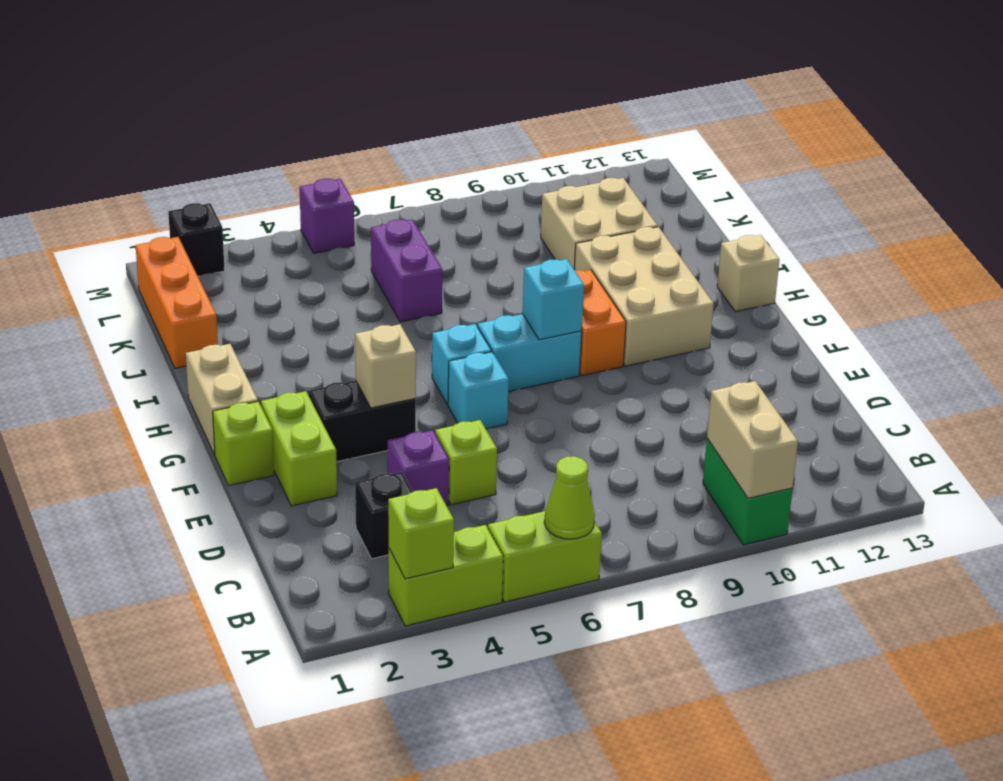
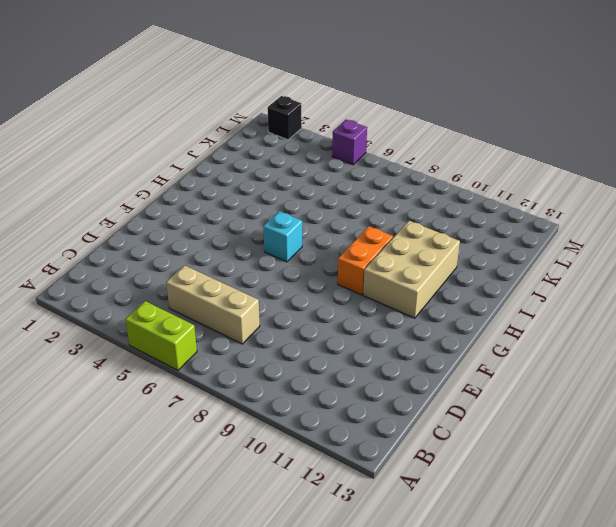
tan 1x3 brick [166,265,260,344] -> none
none -> lime 1x2 brick [389,525,503,626]
none -> green 1x2 brick [703,439,792,545]
none -> black 1x1 brick [355,472,412,559]

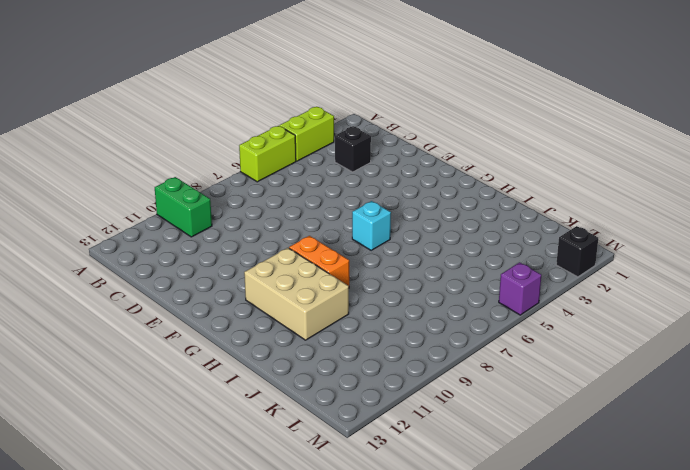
none -> purple 1x1 brick [388,430,449,506]
none -> lime 1x1 brick [435,420,497,505]
none -> lime 1x2 brick [261,391,337,506]

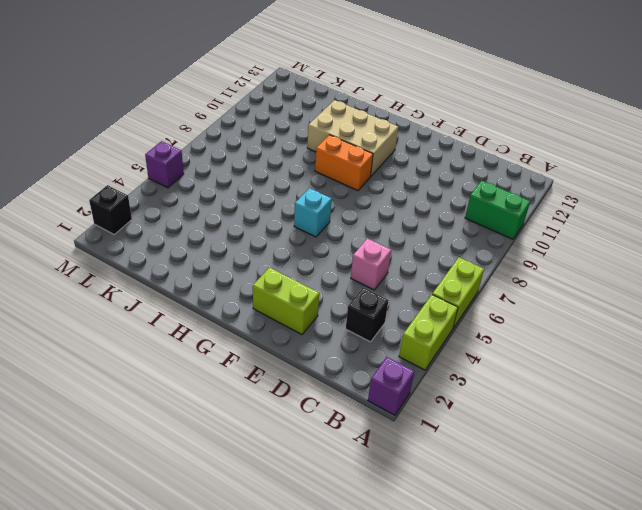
purple 1x1 brick [368,357,414,415] -> purple 1x1 brick moved to [388,430,449,506]
pink 1x1 brick [351,238,391,290] -> lime 1x1 brick [435,420,497,505]
none -> lime 1x1 brick [213,401,274,486]
none -> black 1x2 brick [309,381,416,462]
none -> cyan 1x1 brick [448,352,509,429]

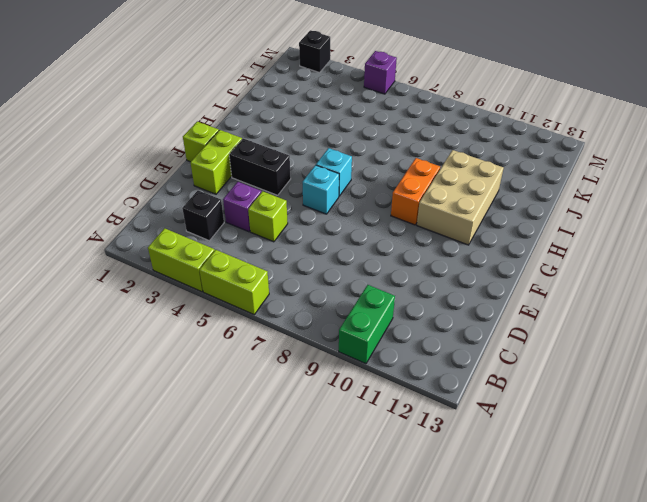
none -> tan 1x2 brick [186,344,258,455]
none -> cyan 1x2 brick [478,314,582,392]
none -> tan 1x1 brick [717,235,780,312]

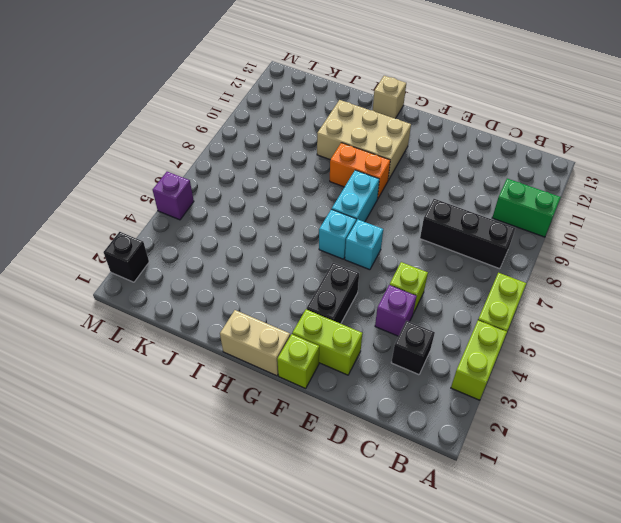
black 1x3 brick [420,199,515,269] -> none
none -> orange 1x3 brick [136,237,218,368]
none -> purple 1x2 brick [371,219,442,322]
none -> tan 2x2 brick [541,178,658,270]

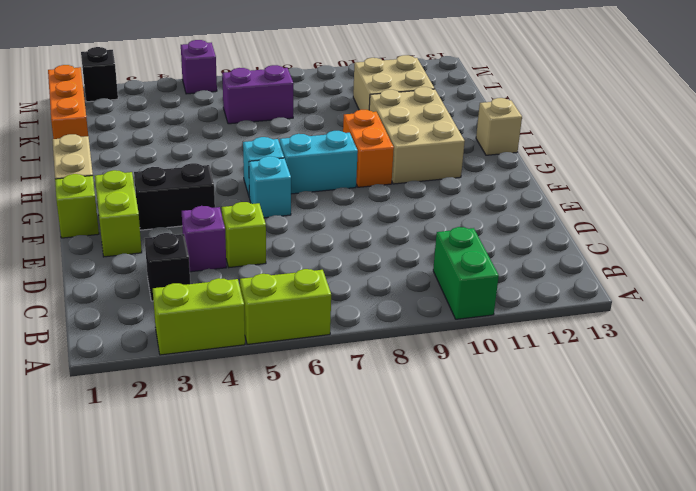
purple 1x2 brick [222,65,293,124] -> purple 1x2 brick turned to [371,219,442,322]
none -> lime 1x1 brick [388,488,454,579]
none -> lime 1x1 cone [544,456,595,539]
none -> tan 1x2 brick [707,381,798,498]

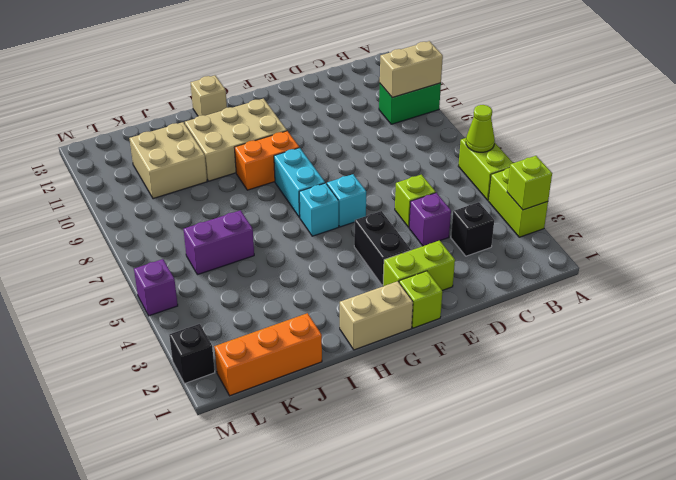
none -> tan 1x1 brick [355,324,416,408]
none -> cyan 1x1 brick [523,259,584,340]

